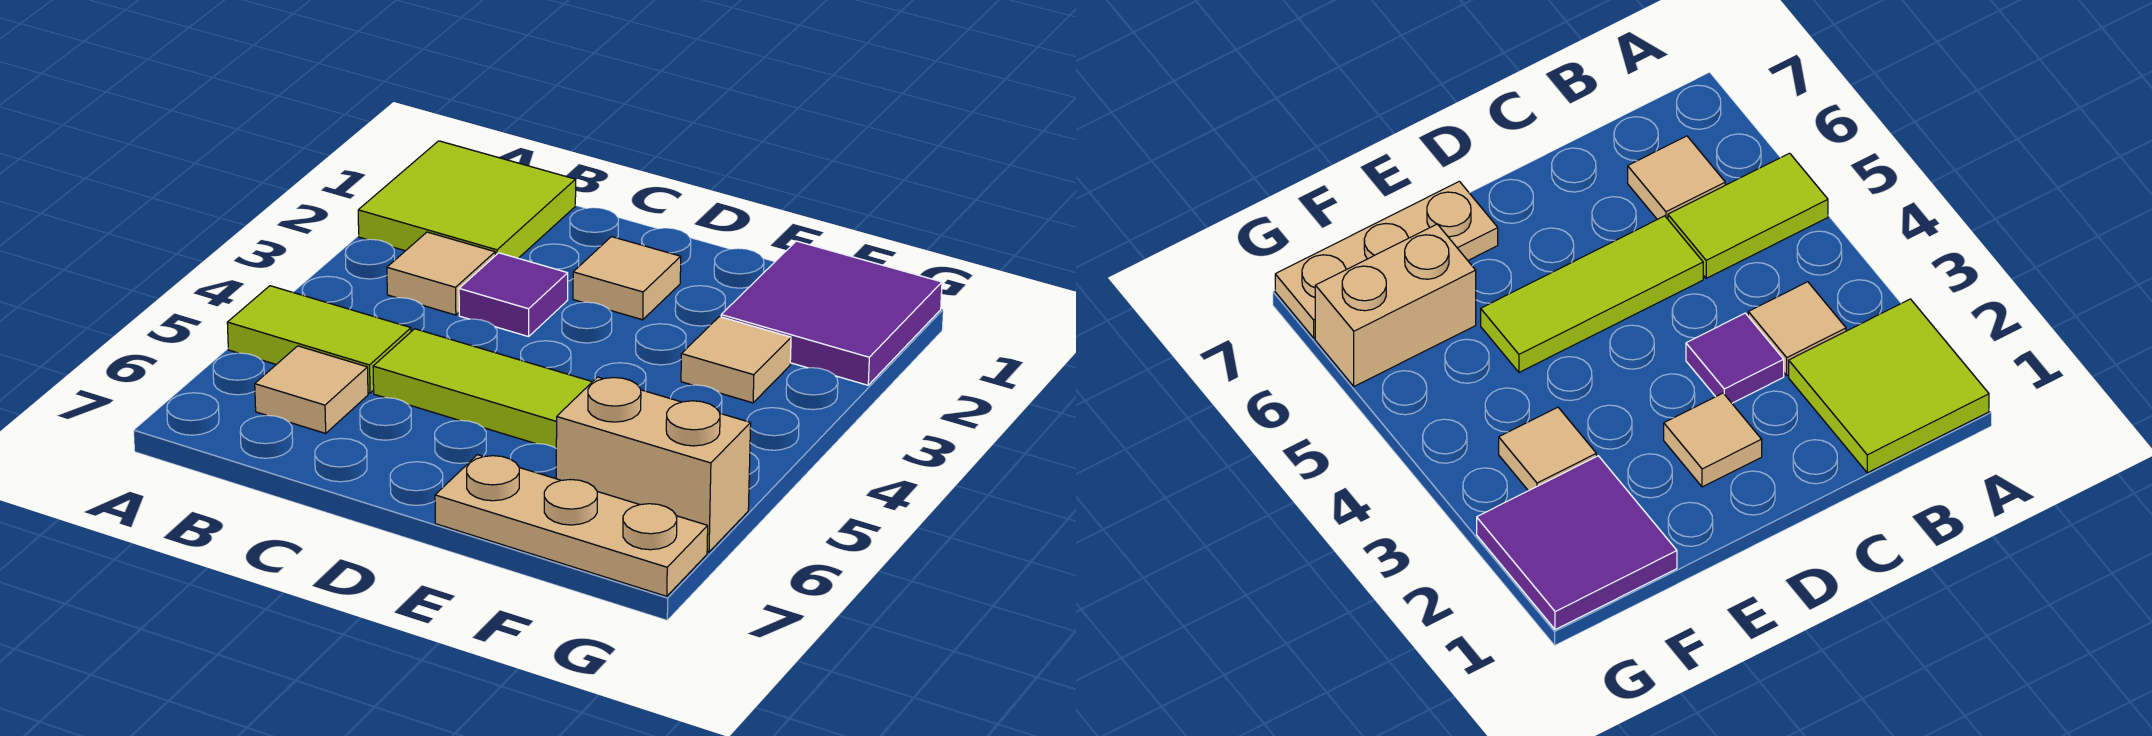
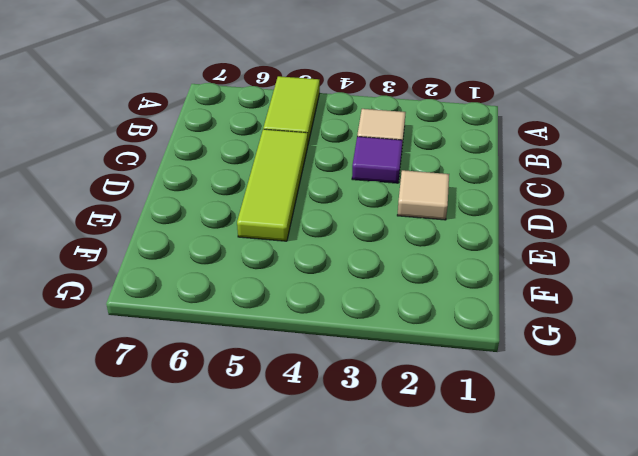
none -> lime 2x2 tile [358,141,576,258]
none -> tan 1x1 tile [255,346,368,433]

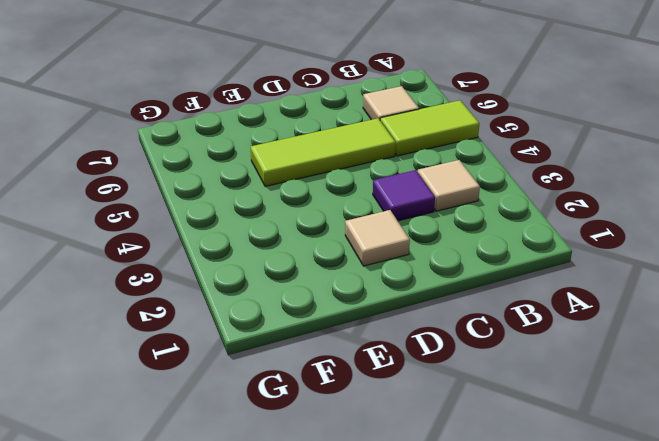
none -> lime 2x2 tile [358,141,576,258]
none -> tan 1x3 plate [435,455,708,596]

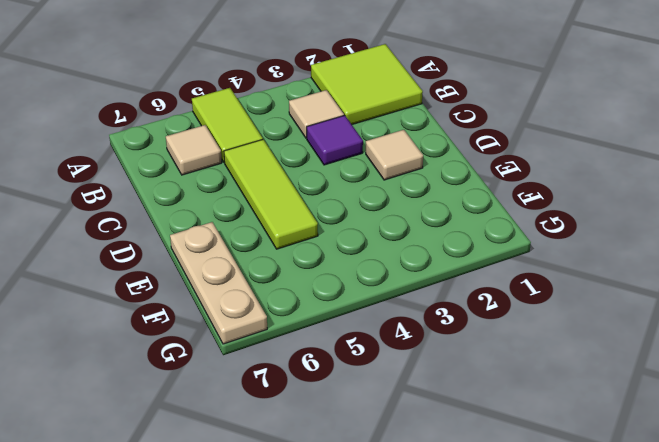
none -> purple 2x2 tile [721,241,942,385]
none -> tan 1x1 tile [681,317,791,403]

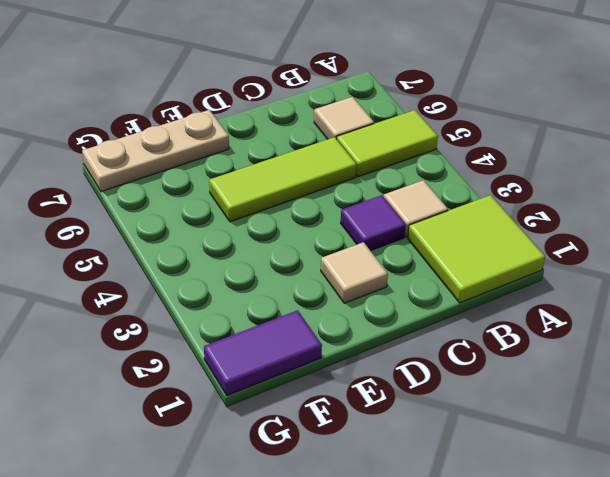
purple 1x2 tile [204,310,322,395] -> purple 2x2 tile [721,241,942,385]
none -> tan 1x1 tile [681,317,791,403]
none -> tan 1x2 brick [556,377,751,552]

